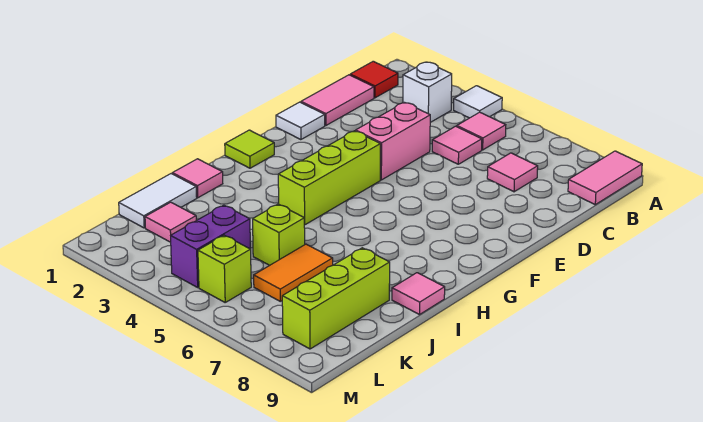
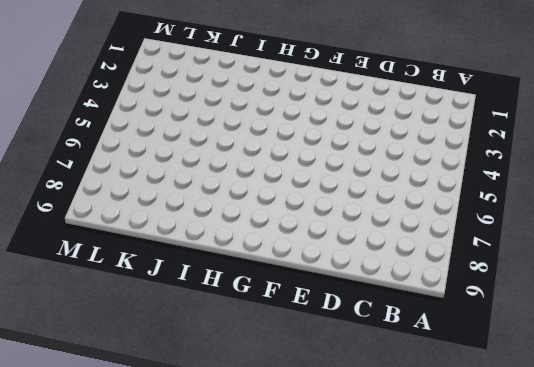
none -> white 1x1 tile [454,86,502,118]
none -> pink 1x2 tile [568,151,642,205]
none -> red 1x1 tile [350,61,398,98]

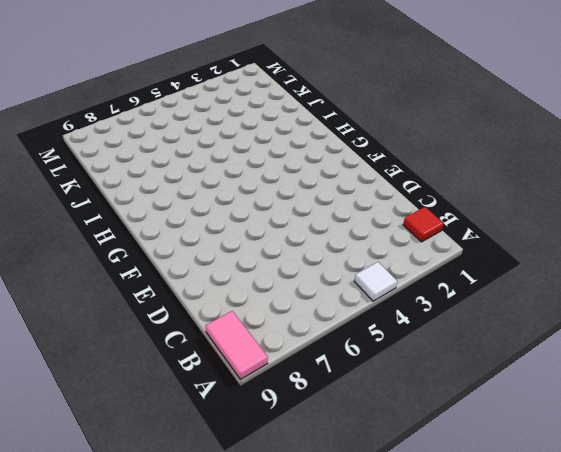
none -> white 1x1 brick [403,62,452,122]
none -> pink 1x1 tile [457,112,506,150]
none -> pink 1x2 tile [301,75,374,125]

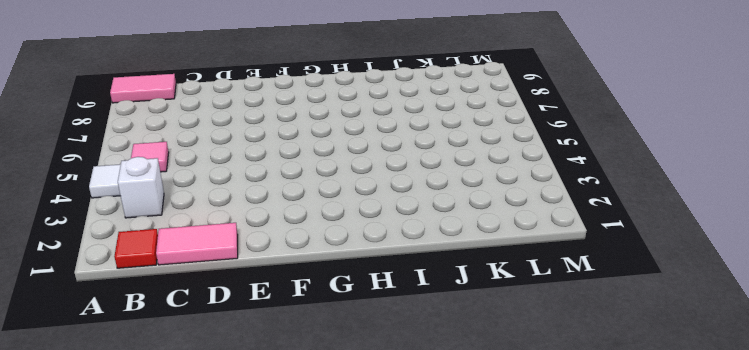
none -> pink 1x1 tile [432,126,482,164]
none -> pink 1x1 tile [487,153,538,192]
none -> pink 1x2 brick [356,102,430,180]

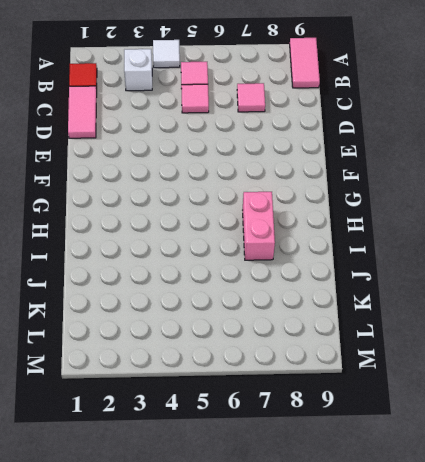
pink 1x2 brick [243,192,275,260] -> pink 1x2 brick moved to [356,102,430,180]
none -> white 1x1 tile [276,102,325,140]
none -> lime 1x3 brick [278,131,380,225]
none -> lime 1x1 tile [225,130,274,168]

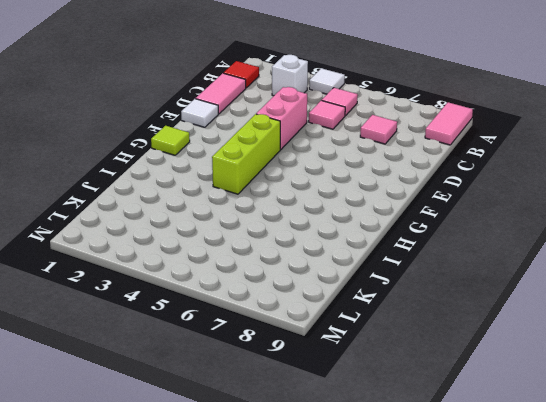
none -> pink 1x1 tile [172,159,223,198]
none -> pink 1x1 tile [392,273,445,315]
none -> white 1x2 tile [119,174,197,228]

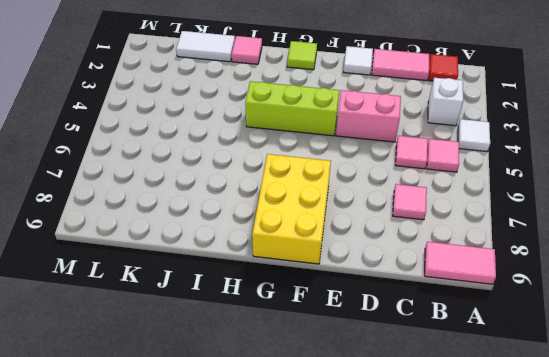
yellow 2x3 brick [252,154,331,264] -> none
none -> pink 1x1 tile [392,273,445,315]
none -> lime 1x1 brick [253,204,305,265]
none -> orange 1x2 tile [254,244,333,301]

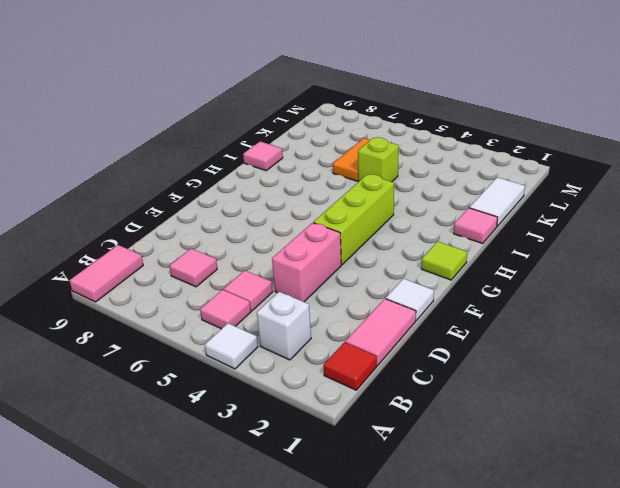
none -> lime 1x3 brick [282,248,390,349]
none -> pink 1x1 tile [145,202,196,242]
none -> purple 1x2 brick [171,205,250,287]

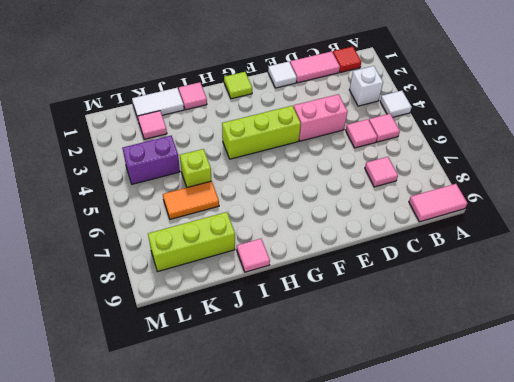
none -> lime 1x1 brick [198,235,251,302]

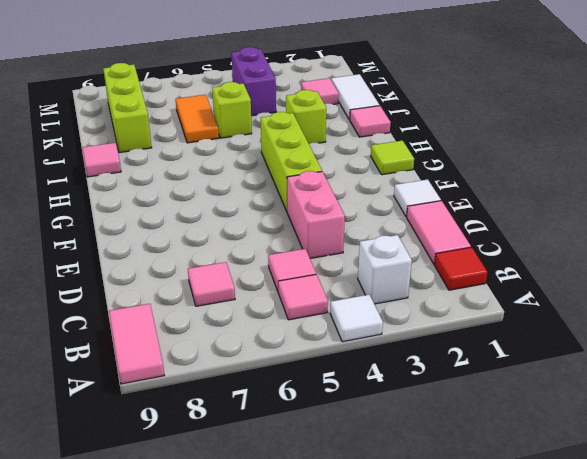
lime 1x1 brick [286,90,326,144] -> lime 1x1 brick moved to [198,235,251,302]

